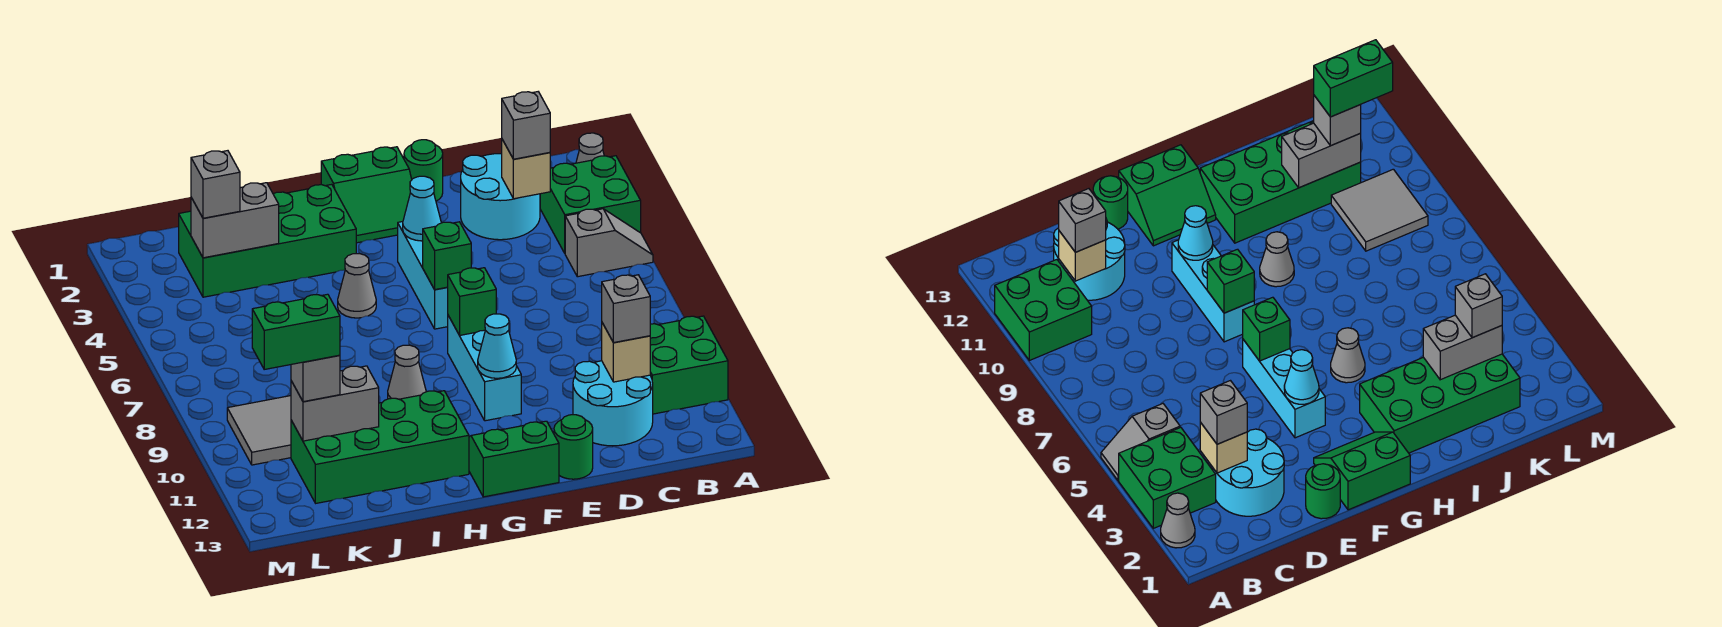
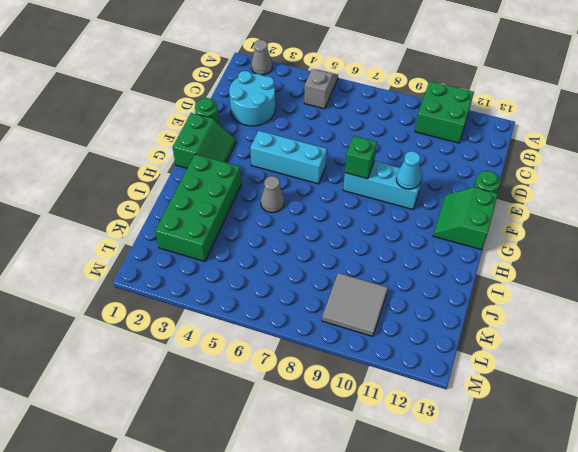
none -> green 2x2 brick [540,156,641,253]
none -> cyan 2x2 round brick [573,361,653,446]
none -> grey 1x1 cone [388,345,426,399]
none -> green 2x4 brick [291,391,469,503]

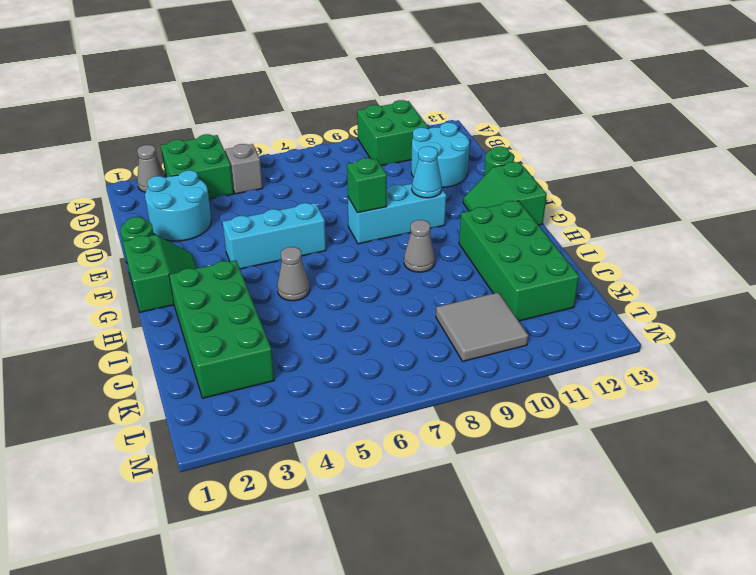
none -> tan 1x1 brick [502,140,550,199]
none -> tan 1x1 brick [602,323,650,382]
none -> cyan 1x1 cone [403,176,441,241]
none -> green 1x1 brick [423,222,471,290]

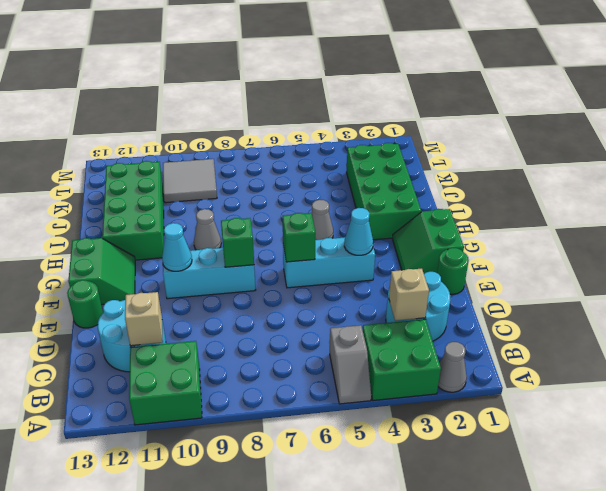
none -> grey 1x2 brick [191,183,279,258]
none -> grey 1x2 brick [291,366,379,441]
none -> grey 1x1 brick [502,92,550,159]
none -> grey 1x1 brick [602,275,650,343]

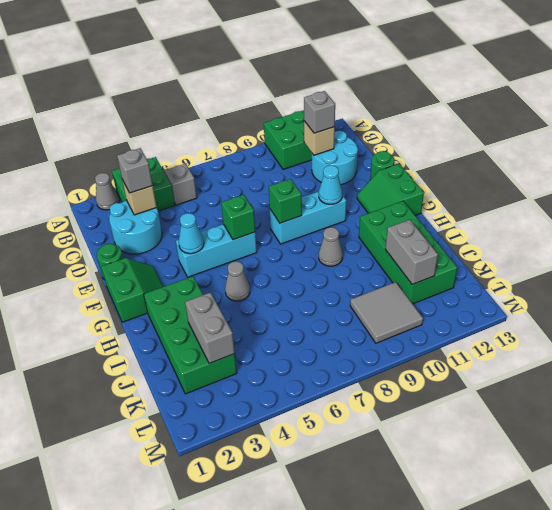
none -> grey 1x1 brick [191,151,240,218]
none -> grey 1x1 brick [291,355,340,402]
none -> green 1x2 brick [252,294,340,369]

